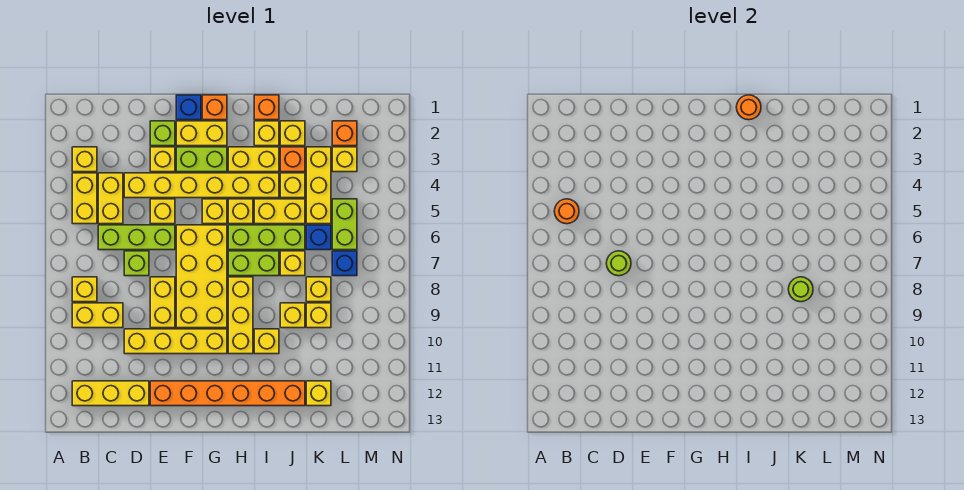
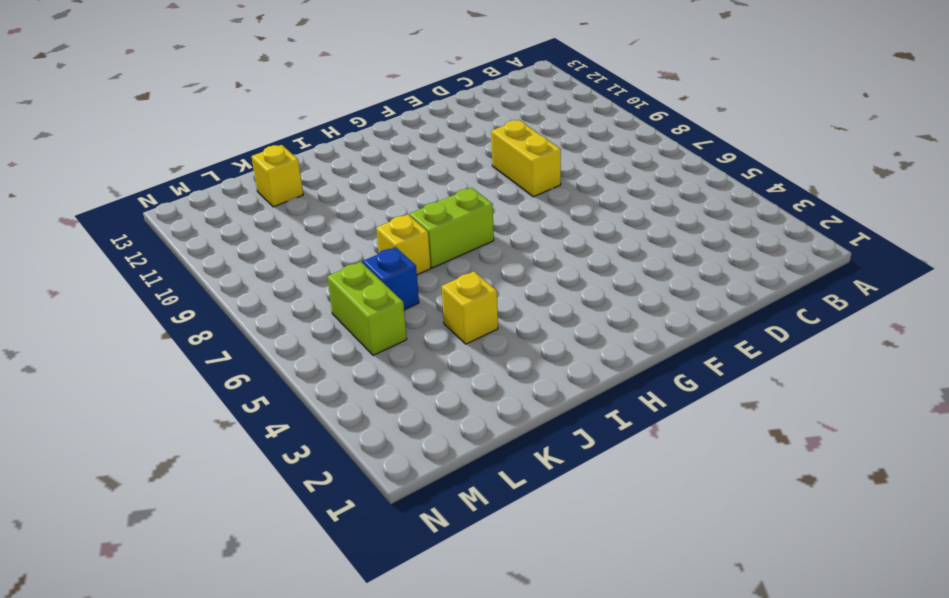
none -> yellow 1x1 brick [72,147,97,172]
none -> yellow 1x2 brick [72,173,97,224]
none -> yellow 1x1 brick [72,277,97,302]
none -> yellow 1x2 brick [72,303,123,328]

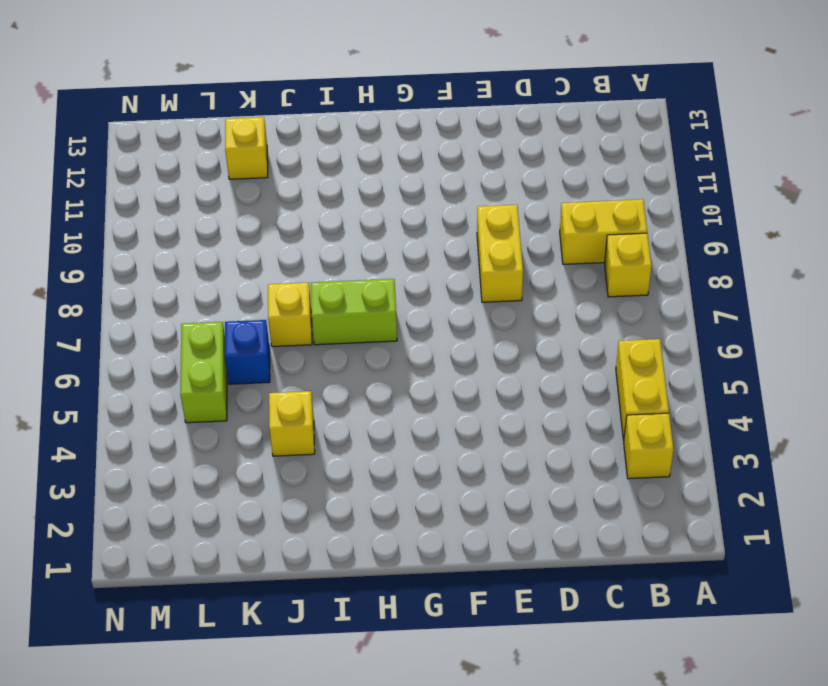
none -> yellow 1x3 brick [72,381,149,406]
none -> yellow 1x2 brick [98,173,123,224]
none -> lime 1x3 brick [98,225,175,250]
none -> yellow 1x6 brick [124,173,279,198]

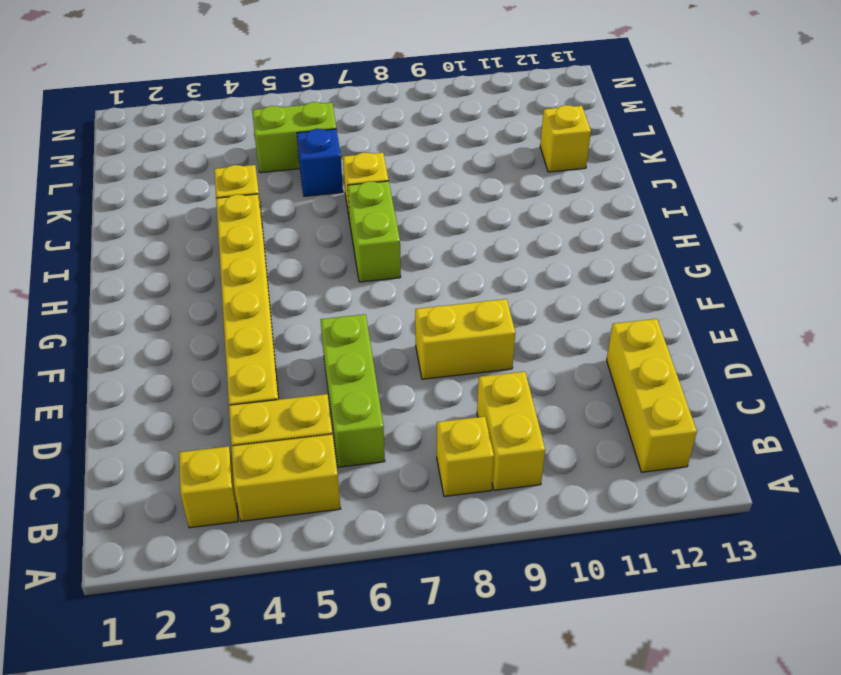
none -> lime 1x1 brick [124,251,149,276]
none -> yellow 1x4 brick [124,329,227,354]
none -> lime 1x1 brick [150,121,175,146]
none -> yellow 1x1 brick [150,147,175,172]

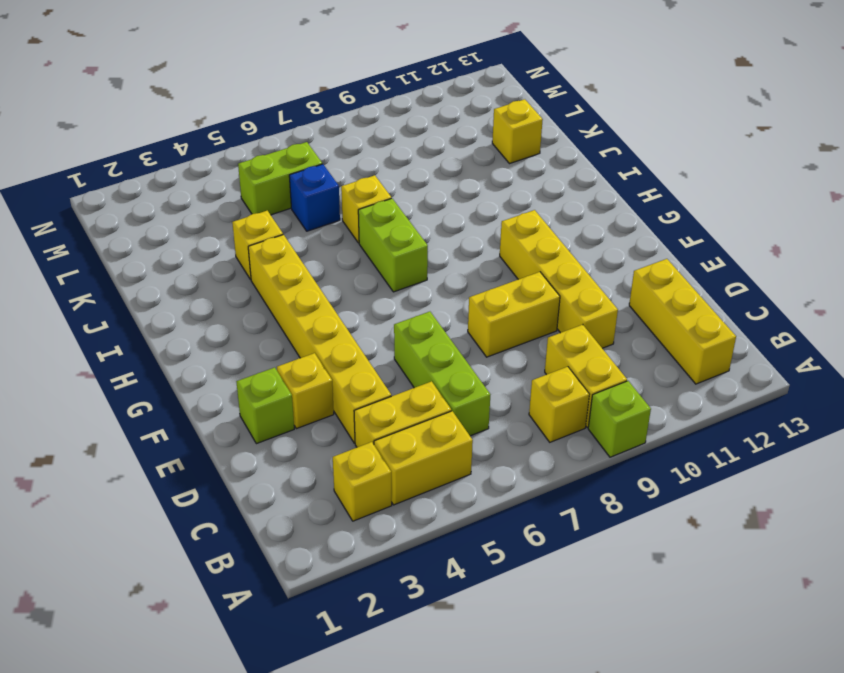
lime 1x1 brick [588,381,651,457] -> lime 1x1 brick moved to [124,251,149,276]
none -> yellow 1x1 brick [150,199,175,224]
none -> orange 1x6 brick [150,381,305,406]
none -> blue 1x1 brick [176,95,201,120]
none -> yellow 1x2 brick [176,121,227,146]

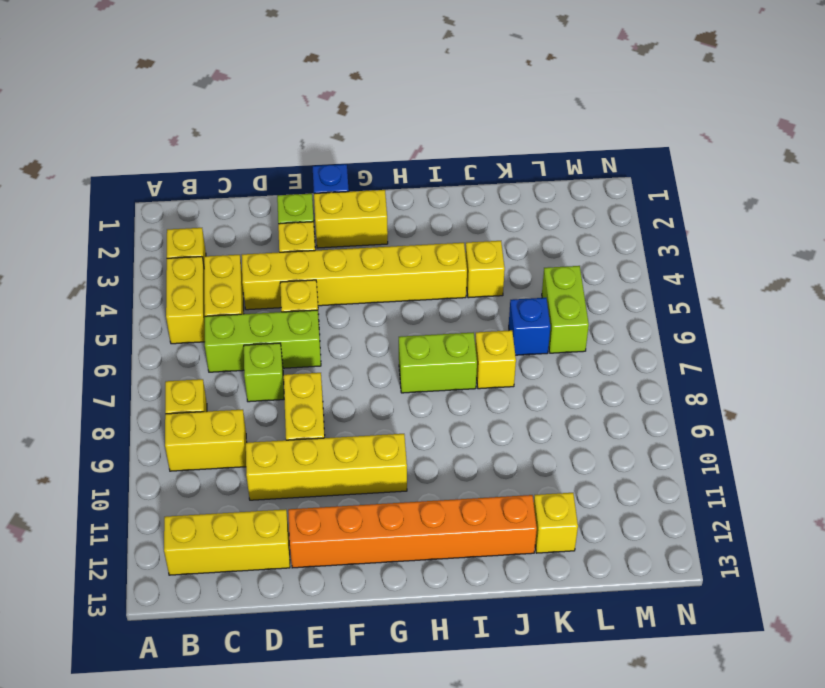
none -> lime 1x2 brick [176,147,227,172]
none -> yellow 2x4 brick [176,225,227,328]
none -> orange 1x1 brick [202,95,227,120]
none -> yellow 1x1 brick [202,199,227,224]

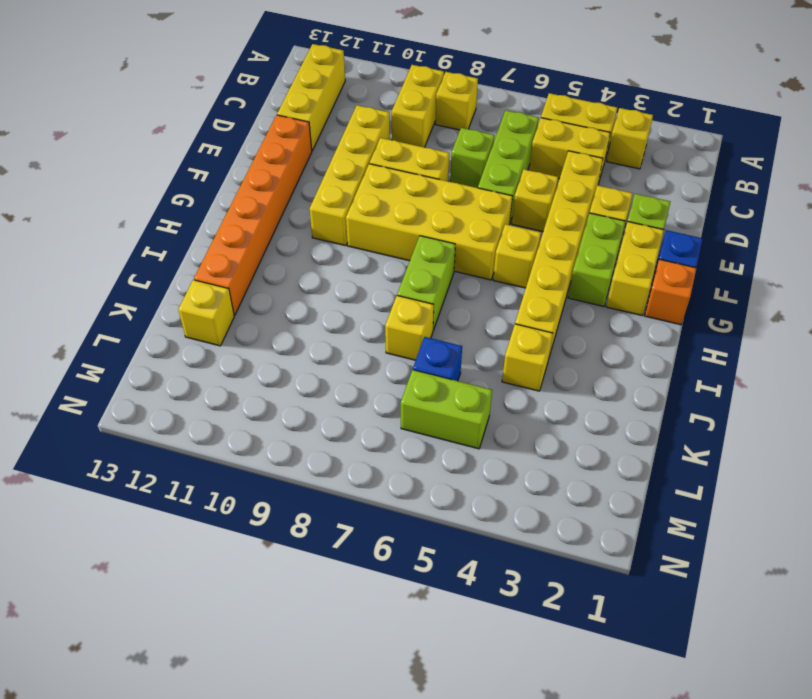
none -> yellow 1x2 brick [228,147,279,172]
none -> yellow 1x1 brick [228,199,253,224]
none -> lime 1x3 brick [228,225,305,250]
none -> yellow 1x3 brick [228,277,253,354]

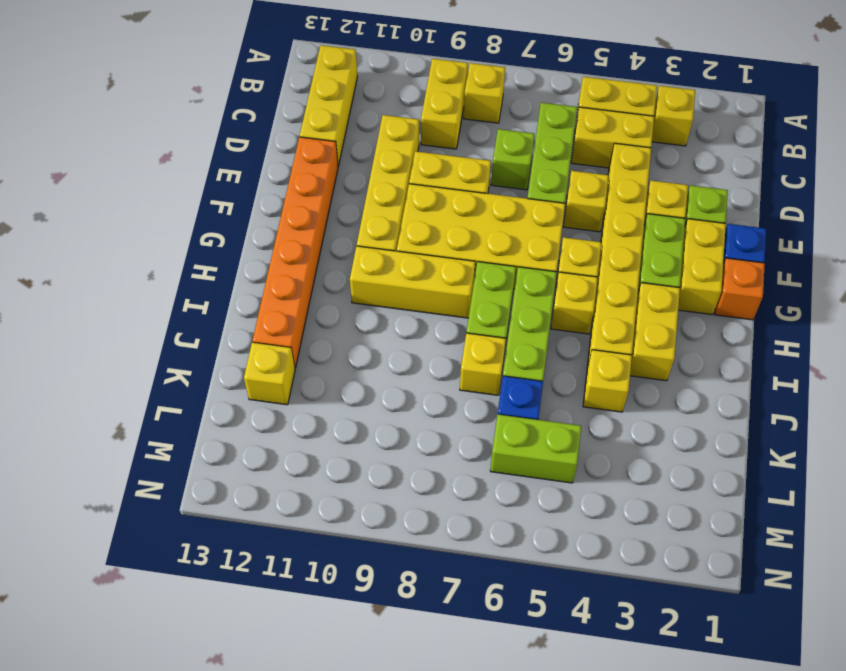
none -> orange 1x1 brick [254,95,279,120]
none -> yellow 1x1 brick [254,121,279,146]
none -> yellow 1x2 brick [254,199,305,224]
none -> yellow 1x1 brick [254,329,279,354]

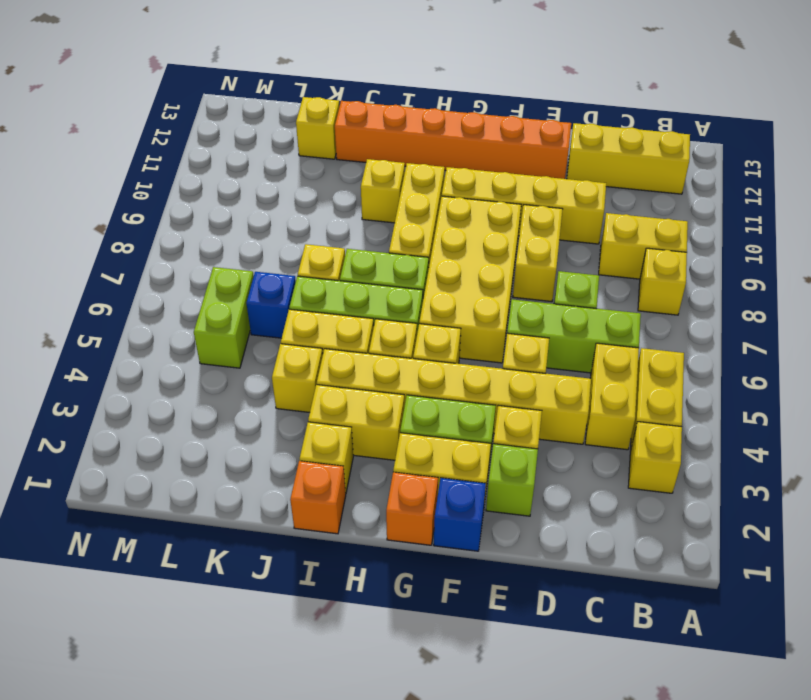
none -> yellow 1x1 brick [280,121,305,146]
none -> orange 1x1 brick [280,147,305,172]
none -> yellow 1x1 brick [280,303,305,328]
none -> yellow 1x3 brick [306,147,331,224]

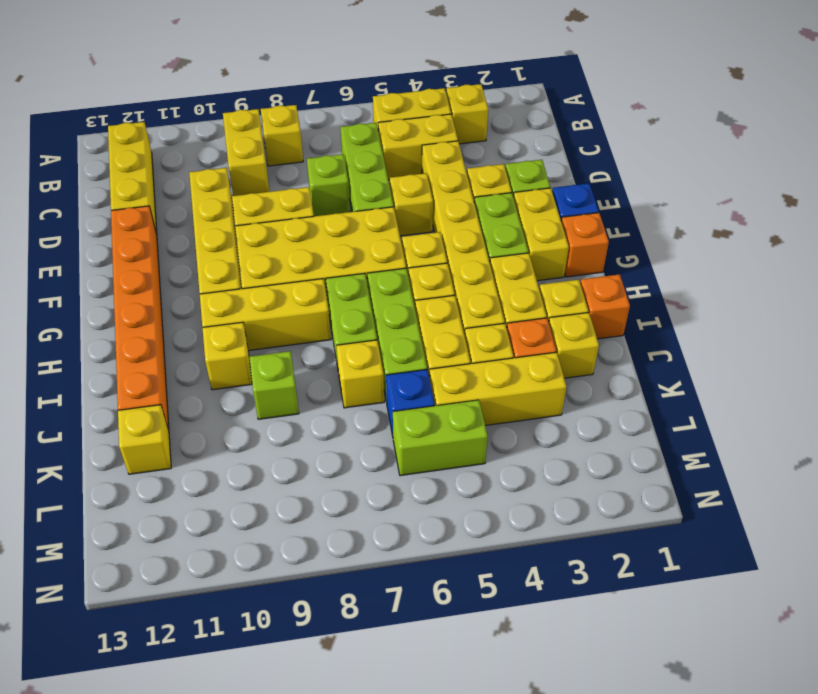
lime 1x1 brick [249,351,299,419] -> yellow 1x1 brick [280,303,305,328]
none -> yellow 1x1 brick [306,277,331,302]
none -> yellow 1x1 brick [306,303,331,328]
none -> orange 1x1 brick [332,121,357,146]
none -> yellow 1x1 brick [332,147,357,172]

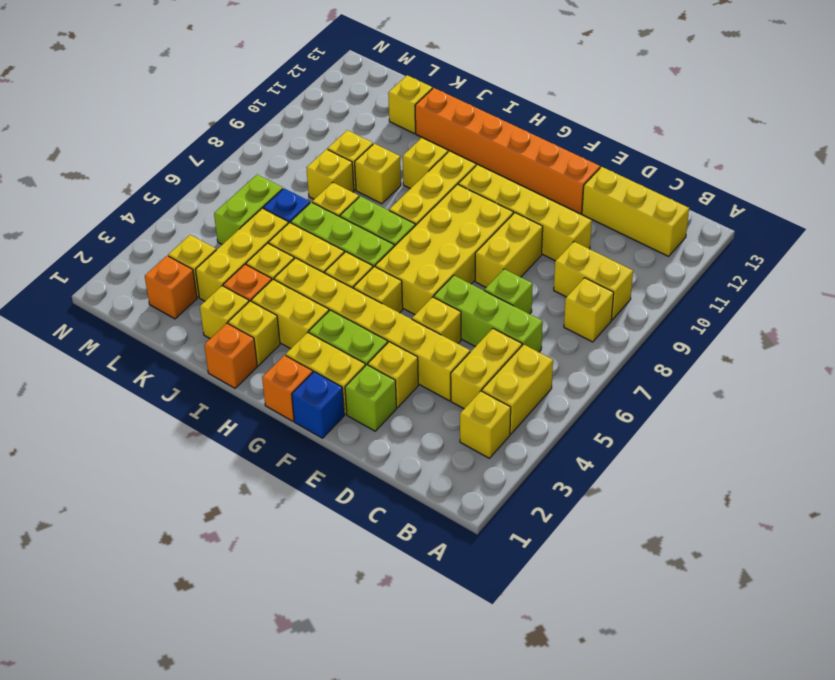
none -> blue 1x1 brick [332,251,357,276]
none -> orange 1x1 round brick [554,199,579,224]
none -> lime 1x1 round brick [606,251,631,276]
none -> orange 1x1 round brick [736,95,761,120]

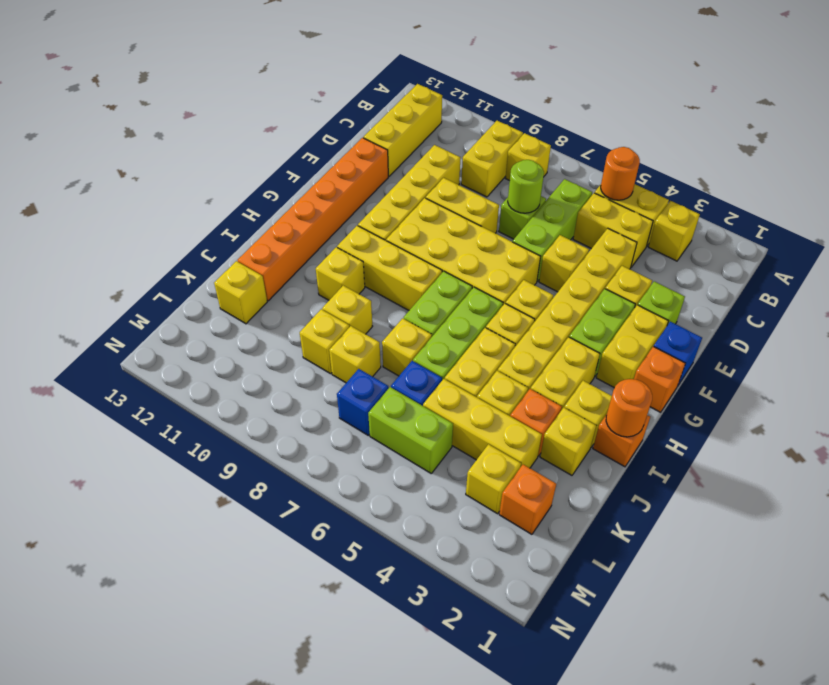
none -> lime 1x1 round brick [788,277,813,302]

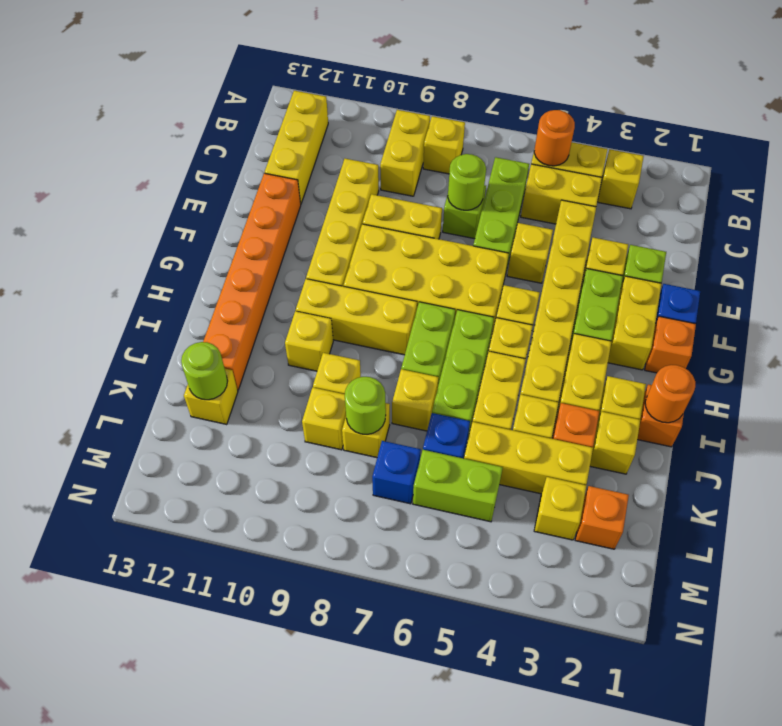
lime 1x1 round brick [181,342,227,400] -> none

